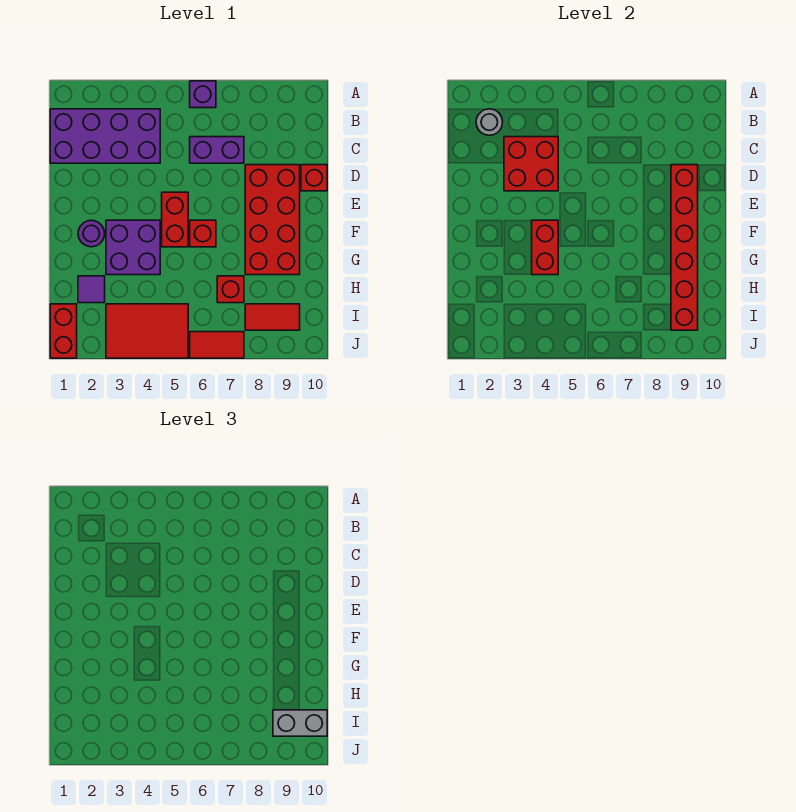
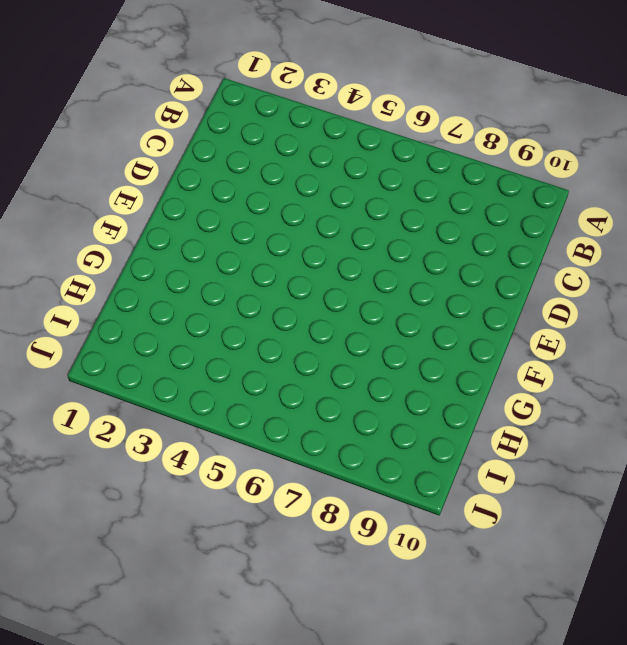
none -> purple 1x1 brick [190,81,216,108]
none -> purple 2x4 brick [50,109,160,163]
none -> purple 1x2 brick [190,137,244,163]

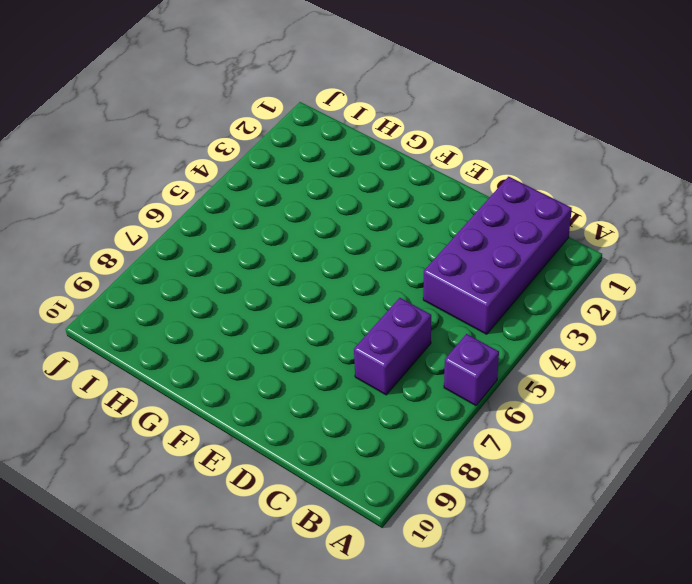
none -> red 2x4 brick [245,165,300,275]
none -> red 1x1 brick [301,165,327,191]
none -> red 1x2 brick [162,192,188,247]

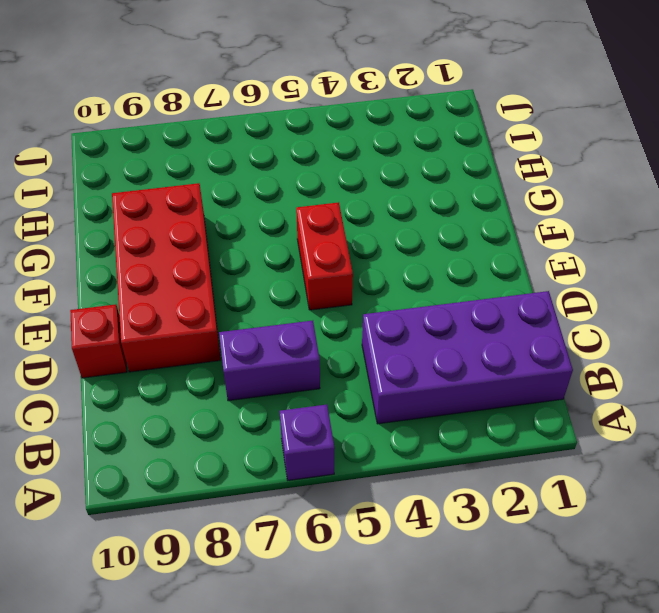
none -> purple 1x1 round brick [78,220,105,247]
none -> purple 2x2 brick [106,220,160,275]
none -> red 1x1 brick [190,220,216,247]

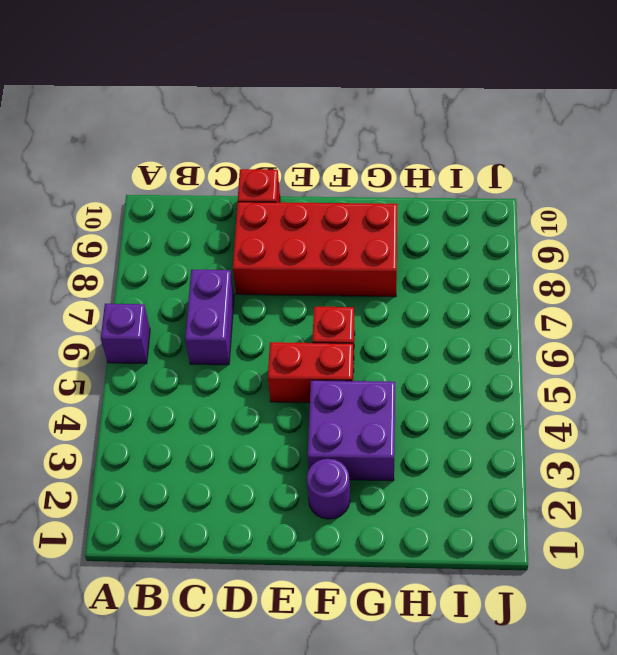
none -> purple 2x4 brick [50,109,160,163]
none -> purple 1x1 tile [78,276,105,303]
none -> red 1x1 brick [217,276,244,303]

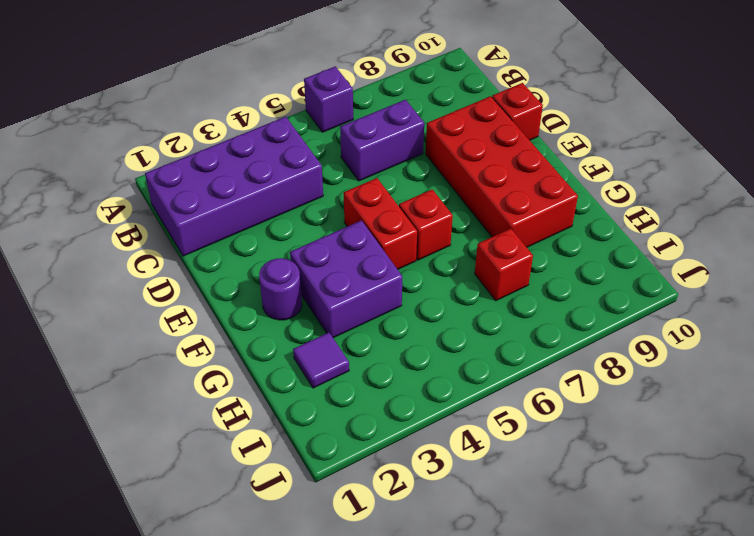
none -> red 1x2 brick [50,304,77,358]
none -> red 2x3 tile [106,304,188,358]
none -> red 1x2 tile [245,304,300,330]

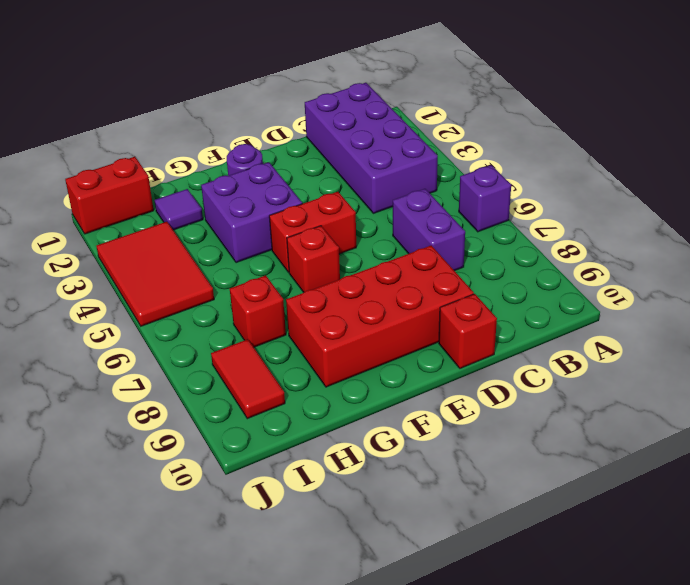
none -> red 1x2 tile [190,332,244,358]
none -> grey 1x1 round brick [476,109,503,135]
none -> red 2x2 brick [504,137,558,191]

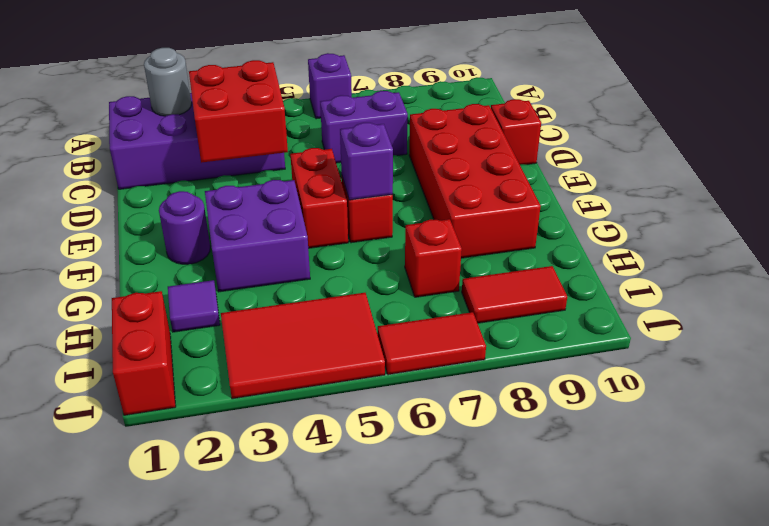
purple 1x1 brick [340,123,393,200] -> none
none -> red 1x6 brick [671,165,698,330]
none -> red 1x2 brick [532,220,558,275]
none -> grey 1x2 brick [273,710,327,736]

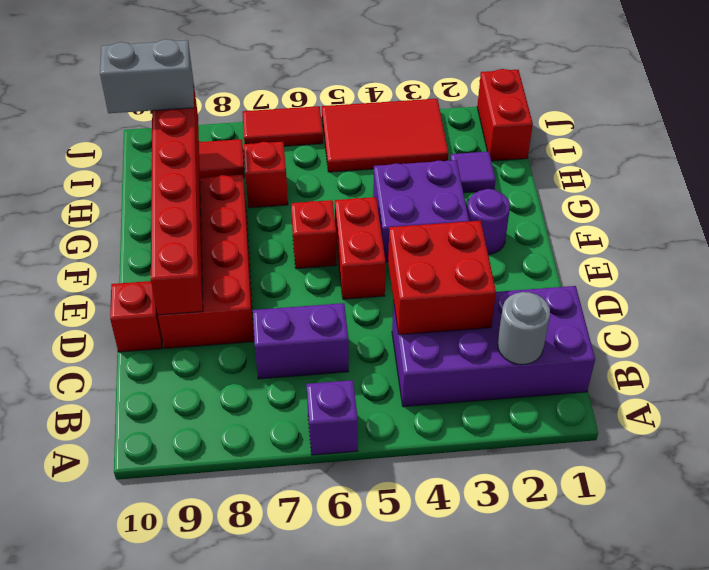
none -> red 1x2 brick [532,220,558,275]

